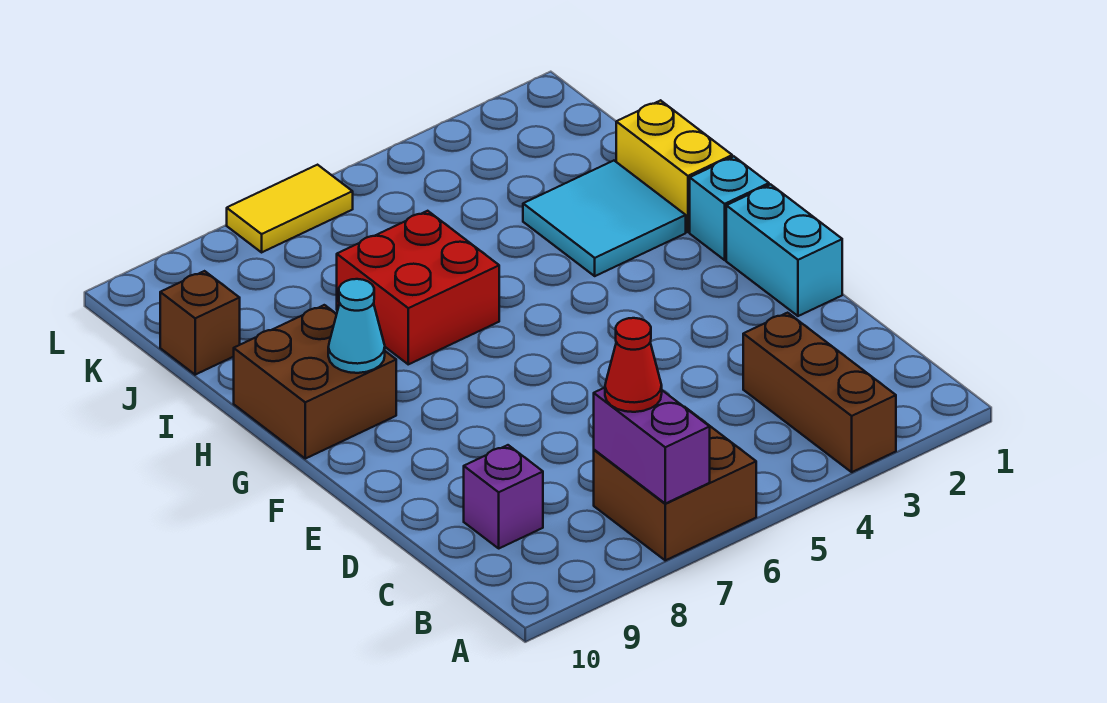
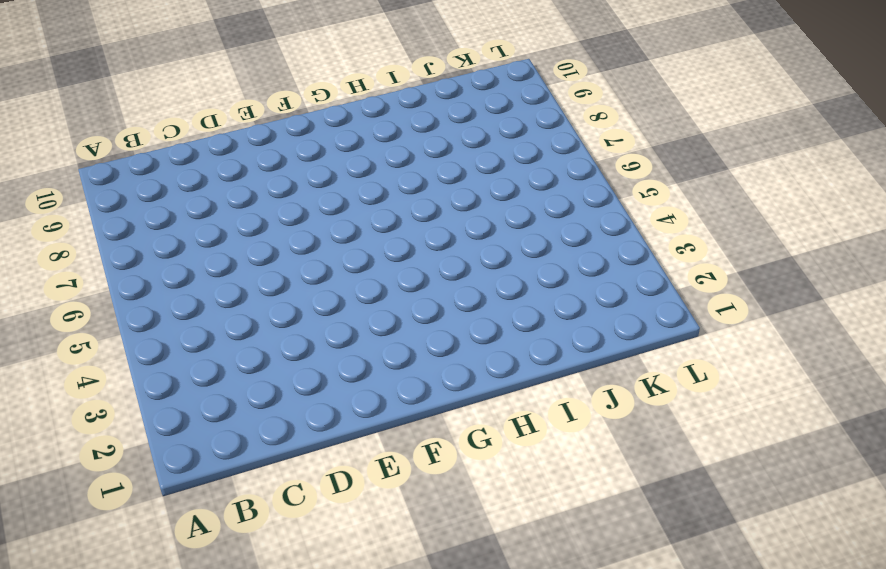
none -> brown 1x3 brick [743,313,896,472]
none -> brown 2x2 brick [594,407,756,560]
none -> purple 1x1 brick [464,445,543,548]

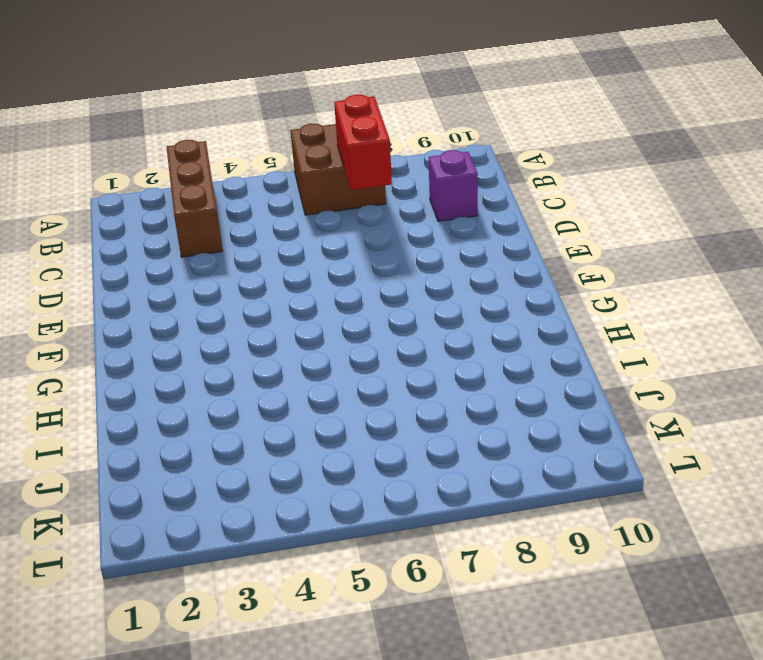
red 1x2 brick [334,95,392,190] -> purple 1x2 brick [594,388,710,504]
none -> cyan 1x2 brick [726,184,842,316]
none -> cyan 1x1 brick [690,157,769,260]
none -> brown 2x2 brick [234,305,396,459]

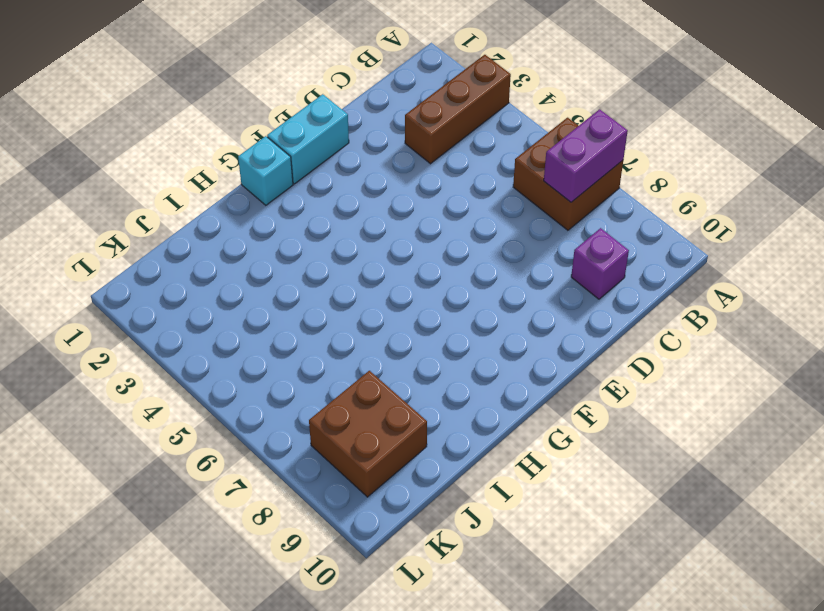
brown 2x2 brick [309,371,427,497] -> brown 2x2 brick moved to [234,305,396,459]
none -> yellow 1x2 brick [616,100,732,232]
none -> cyan 2x2 tile [523,161,686,276]
none -> red 2x2 brick [337,211,499,364]

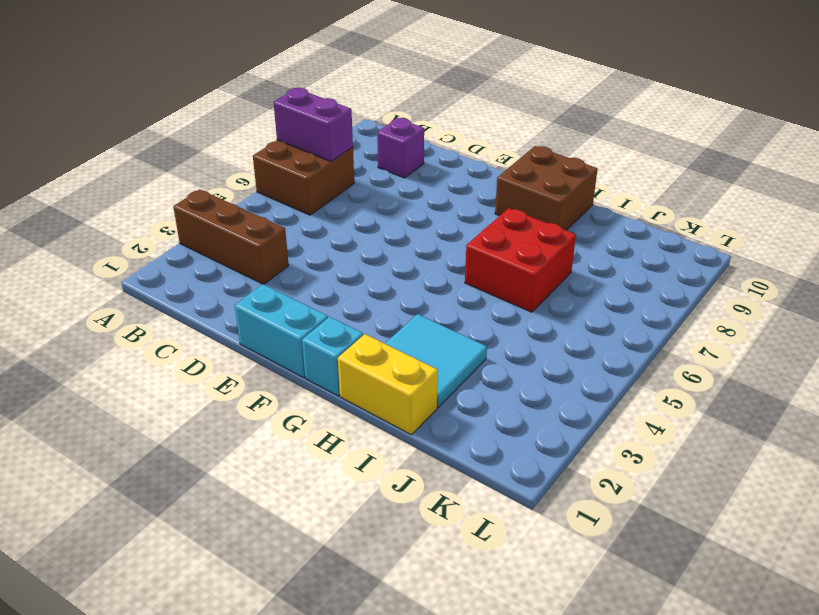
none -> brown 1x1 brick [160,271,240,375]
none -> yellow 1x2 tile [227,165,353,252]
none -> cyan 1x1 cone [328,279,385,373]

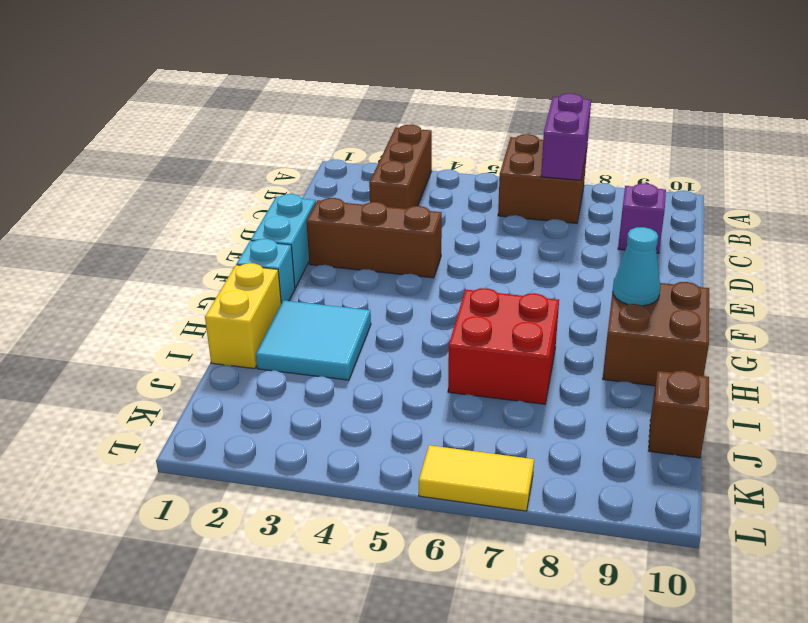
brown 1x3 brick [306,198,442,278] -> none
none -> red 1x1 cone [605,318,662,412]

